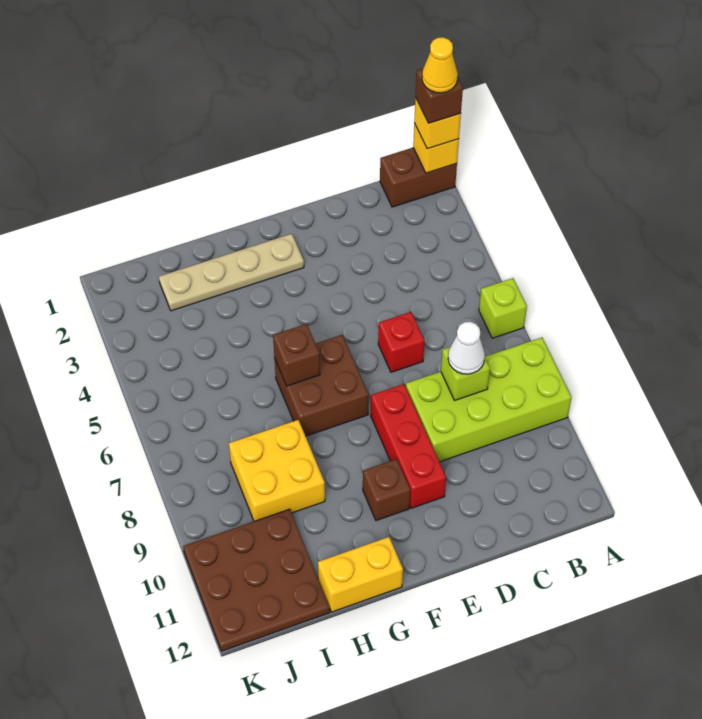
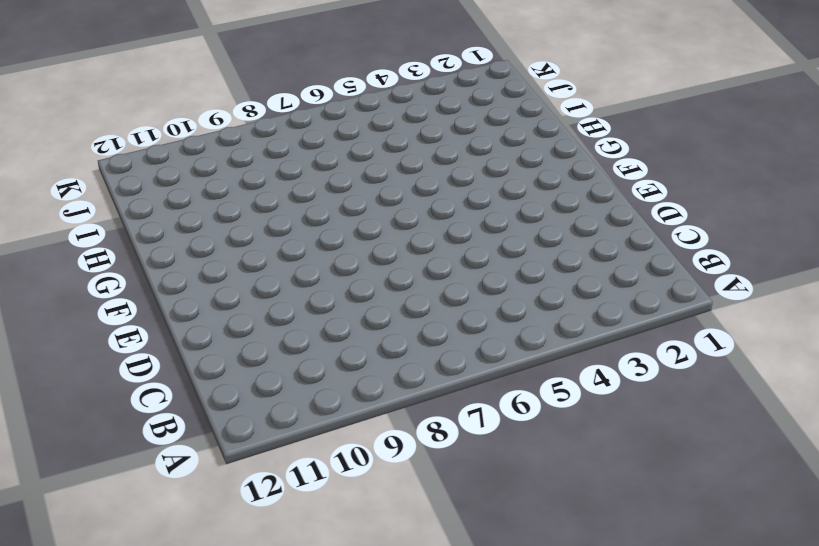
none -> brown 1x2 brick [380,148,457,207]
none -> lime 1x1 brick [479,278,527,338]
none -> lime 2x4 brick [406,338,572,462]

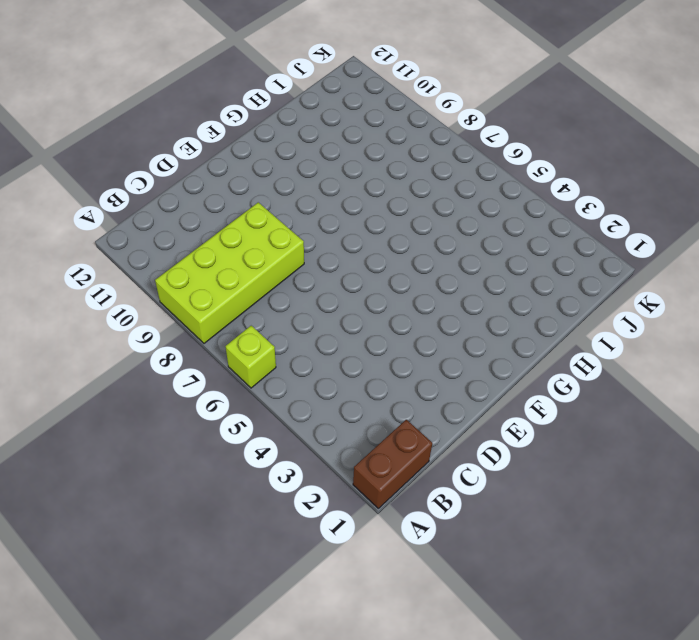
none -> red 1x1 brick [378,312,424,372]
none -> red 1x3 brick [371,384,446,508]
none -> tan 1x4 plate [159,234,304,311]

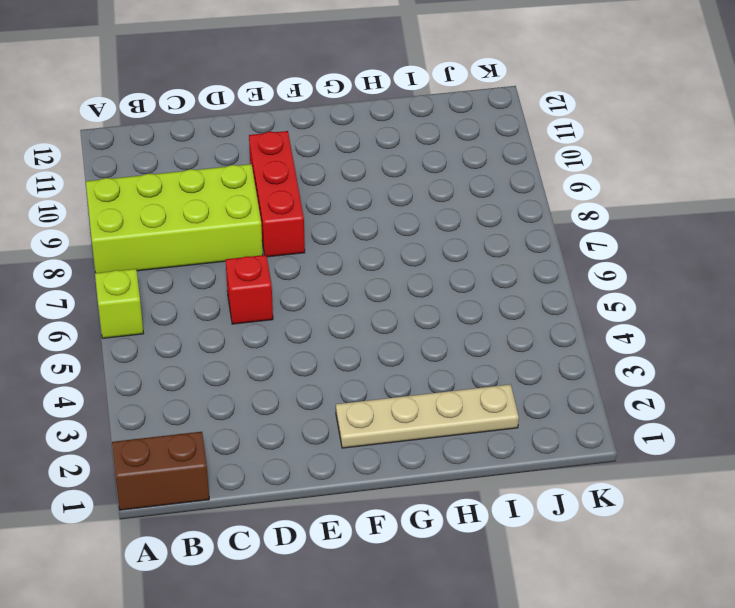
none -> brown 2x2 brick [274,335,369,436]
none -> brown 1x1 brick [363,459,410,521]
none -> yellow 1x2 brick [318,537,403,612]

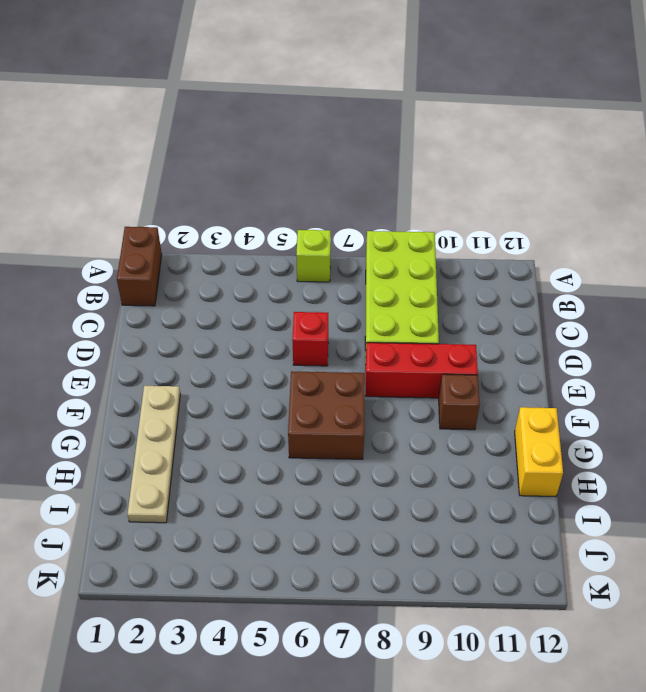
none -> yellow 2x2 brick [229,420,325,521]
none -> brown 3x3 plate [183,509,330,651]
none -> yellow 1x1 brick [413,123,459,173]

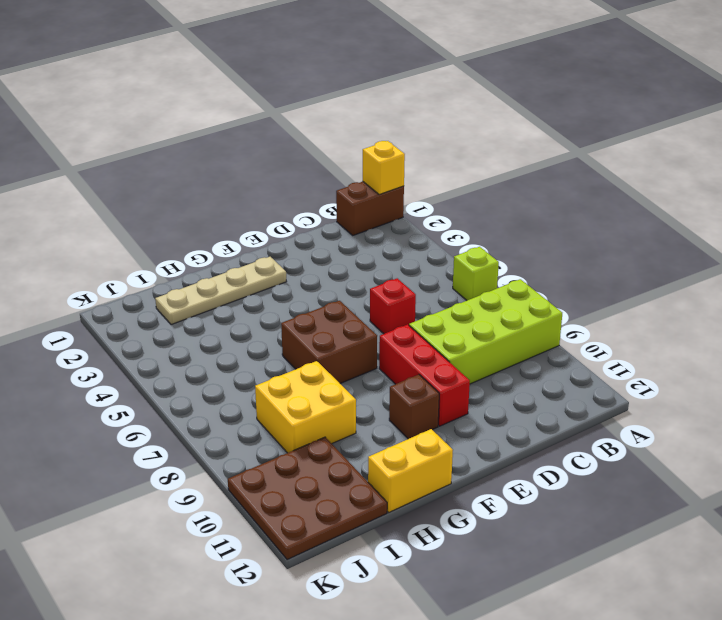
none -> lime 1x1 brick [441,347,490,401]
none -> brown 1x1 brick [273,324,320,386]
none -> yellow 1x1 brick [414,97,461,149]

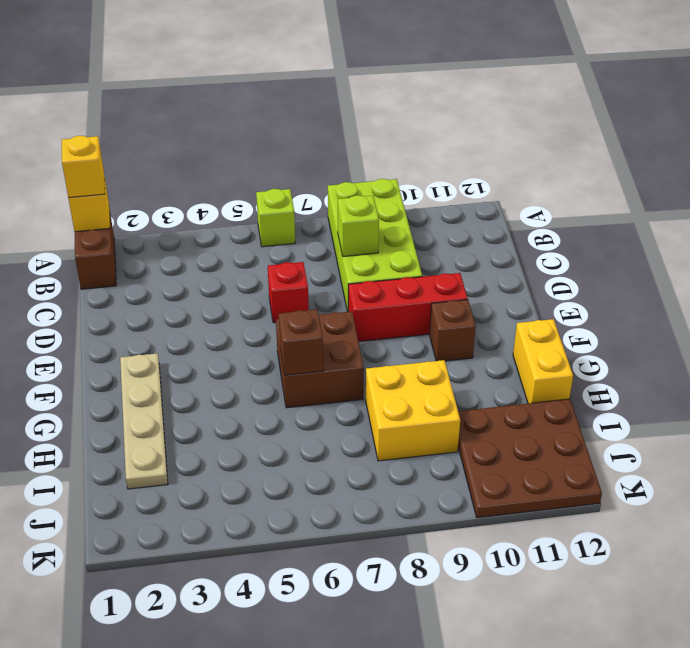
none -> white 1x1 cone [448,322,485,374]
none -> brown 1x1 brick [416,69,463,123]
none -> yellow 1x1 cone [422,37,458,93]

